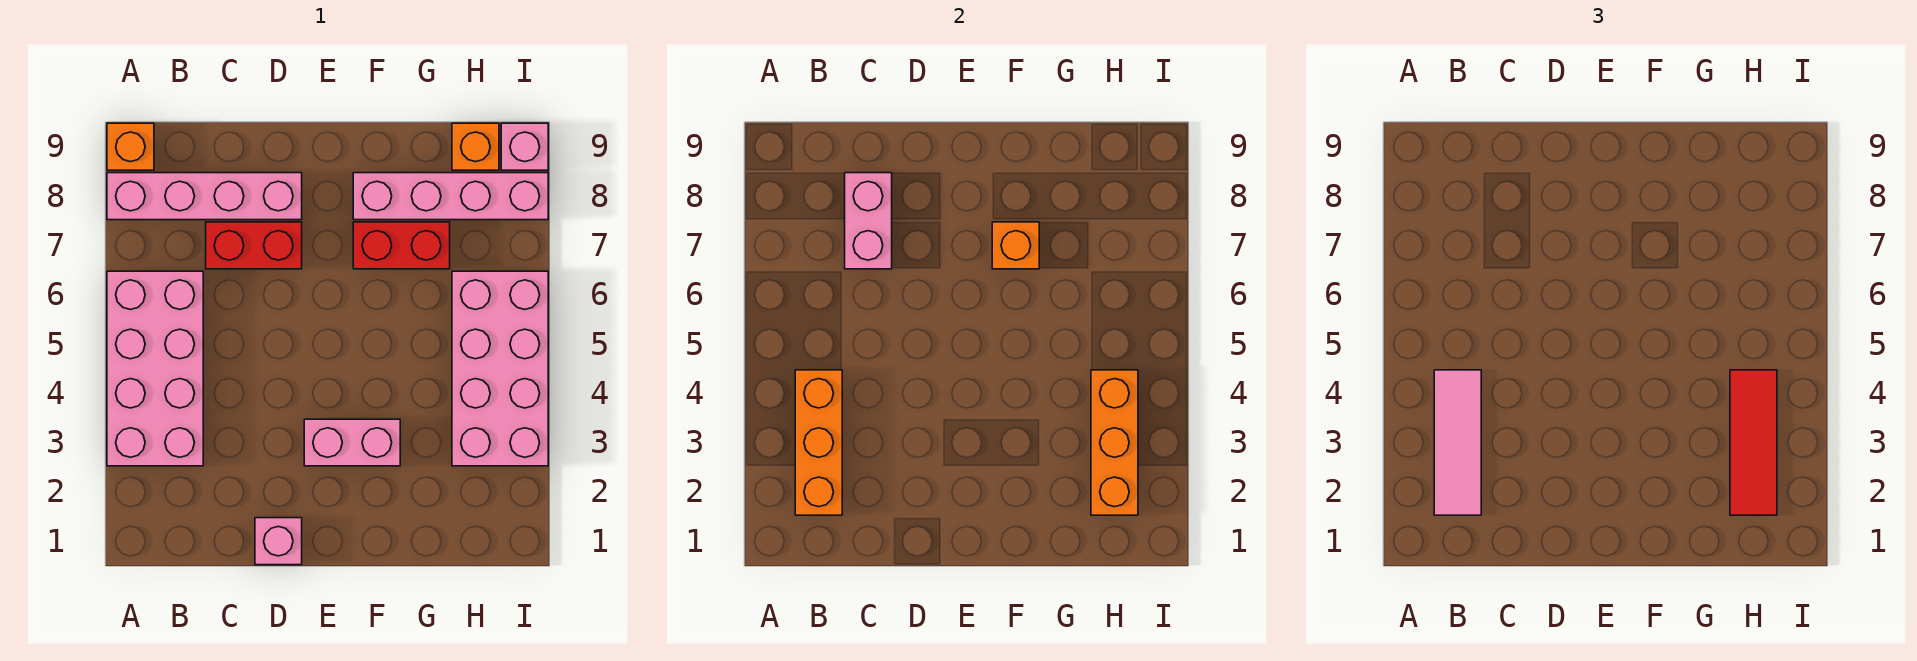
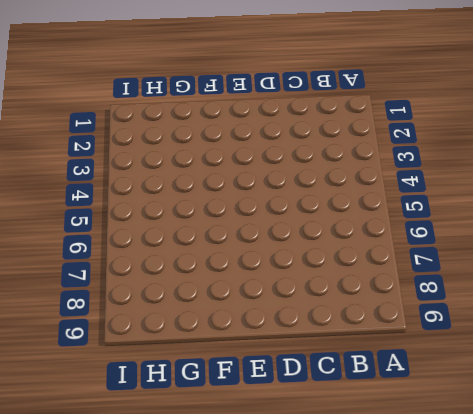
none -> pink 2x4 brick [107,271,203,466]
none -> pink 1x4 brick [107,173,302,220]
none -> orange 1x1 brick [107,123,154,170]

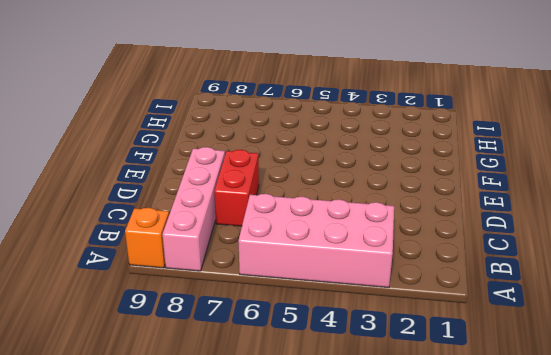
none -> pink 1x1 brick [255,518,302,565]
none -> pink 1x2 brick [304,419,400,466]
none -> red 1x2 brick [353,222,450,269]

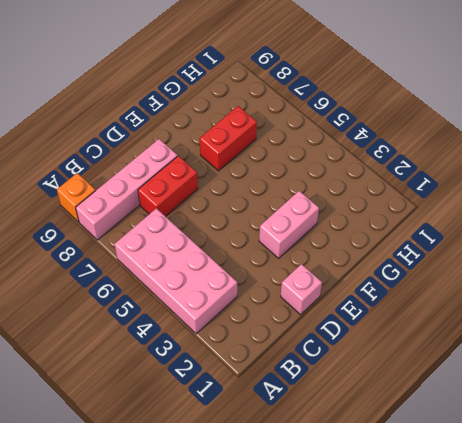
none -> pink 1x4 brick [353,173,548,220]
none -> pink 2x4 brick [452,271,548,466]
none -> orange 1x1 brick [452,123,499,170]

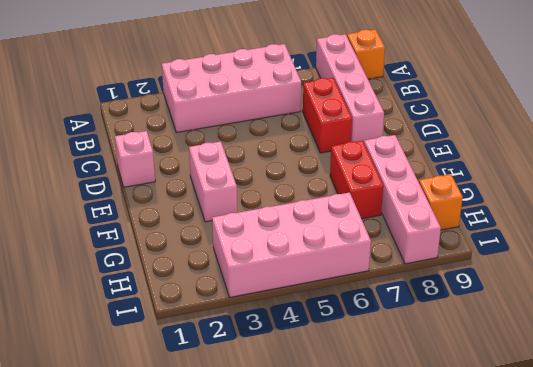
none -> pink 1x1 brick [501,123,548,170]
none -> orange 1x3 brick [795,370,842,515]
none -> pink 1x2 brick [845,173,892,269]

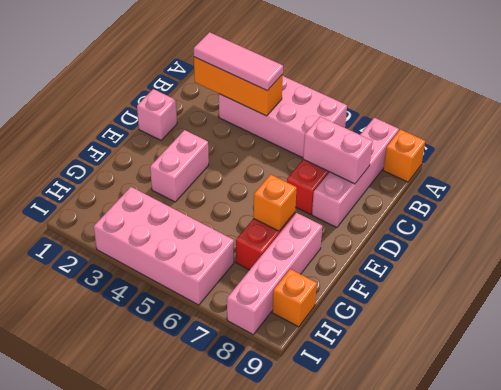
none -> pink 1x1 brick [501,123,548,170]
none -> orange 1x3 brick [1091,370,1138,515]
none -> red 1x3 tile [1730,370,1777,515]

